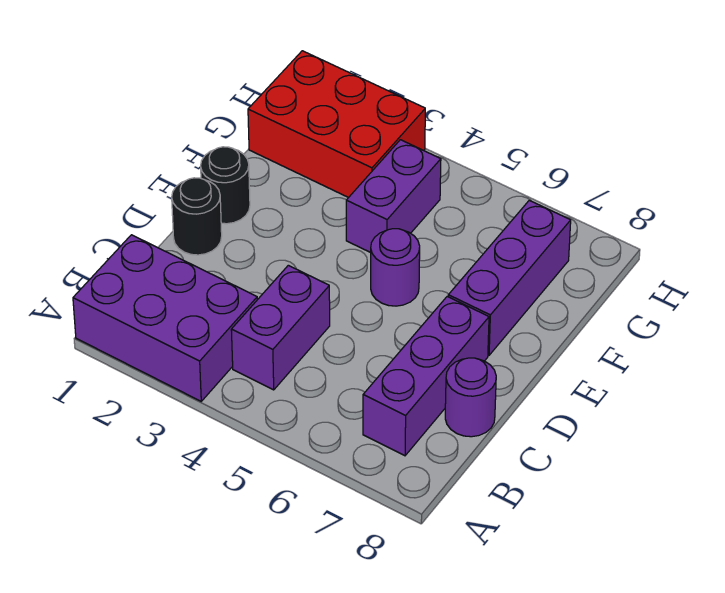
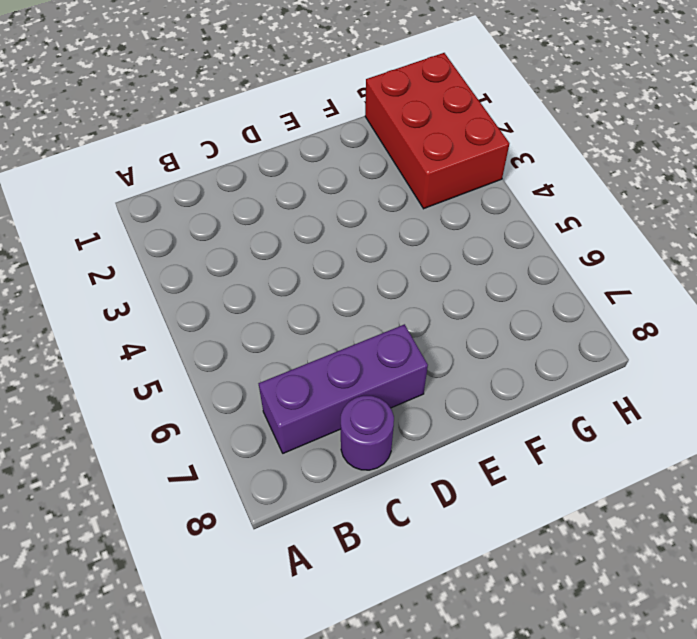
none -> purple 2x3 brick [73,235,257,401]
none -> purple 1x2 brick [231,265,330,390]

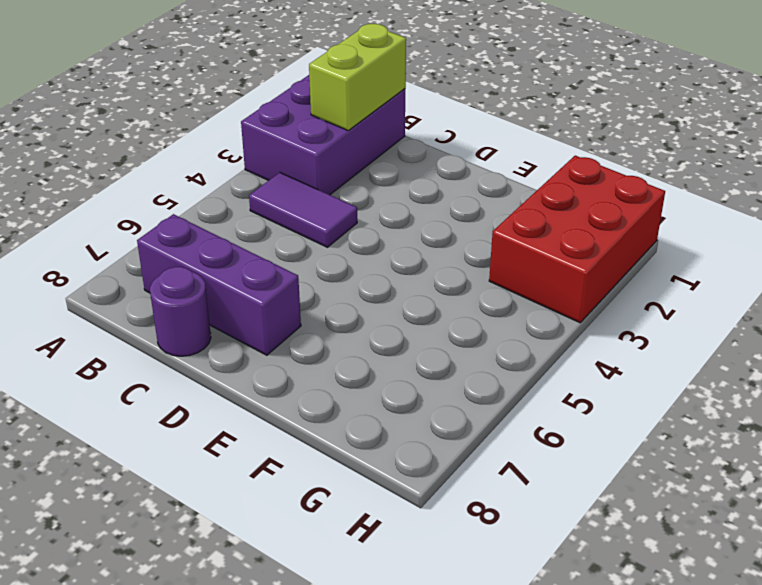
lime 1x2 brick [309,24,406,130] -> none
purple 1x2 tile [249,173,357,247] -> purple 1x2 brick [231,265,330,390]
none -> black 1x1 round brick [172,178,222,255]
none -> black 1x1 round brick [201,147,250,224]

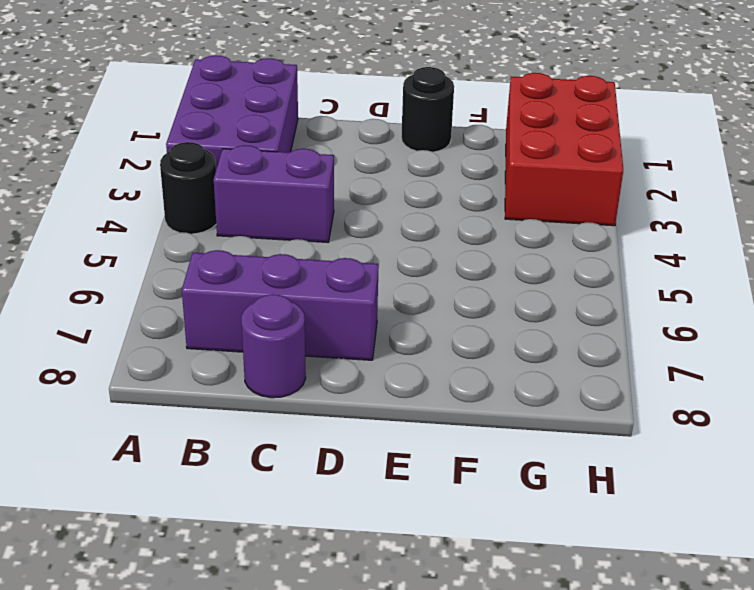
black 1x1 round brick [160,142,216,234] -> black 1x1 round brick moved to [172,178,222,255]
none -> purple 1x1 round brick [371,229,420,306]
none -> purple 1x3 brick [448,200,571,355]

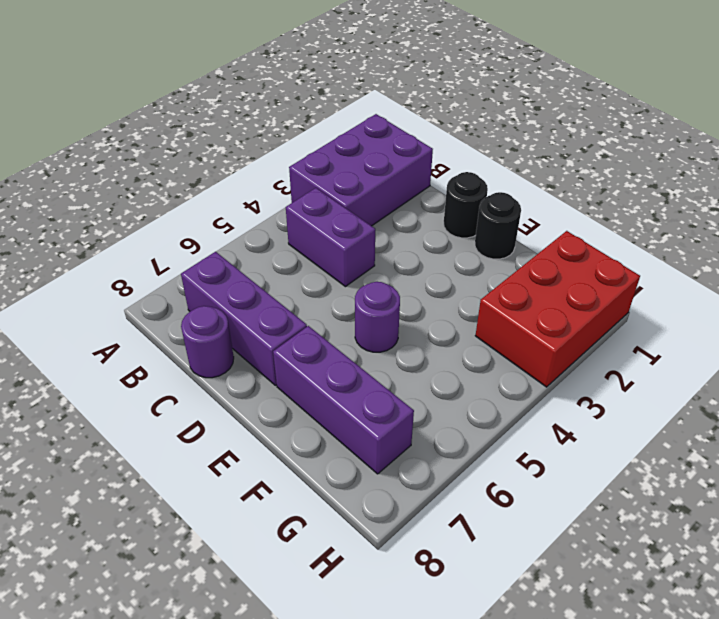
none -> purple 1x2 brick [346,140,441,253]

